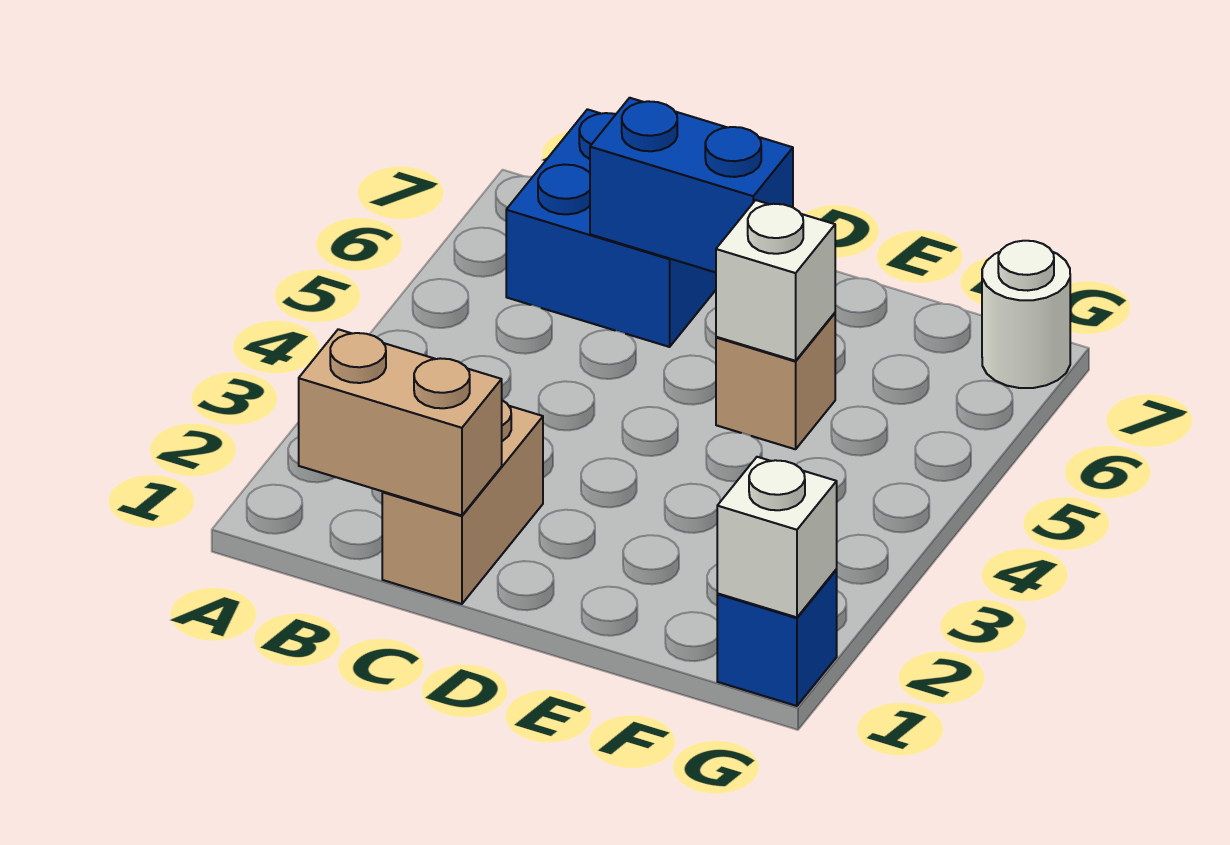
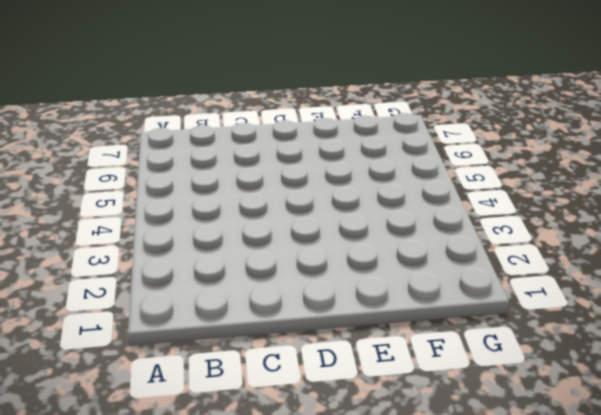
none -> blue 2x2 brick [506,109,716,347]
none -> tan 1x2 brick [382,400,543,604]

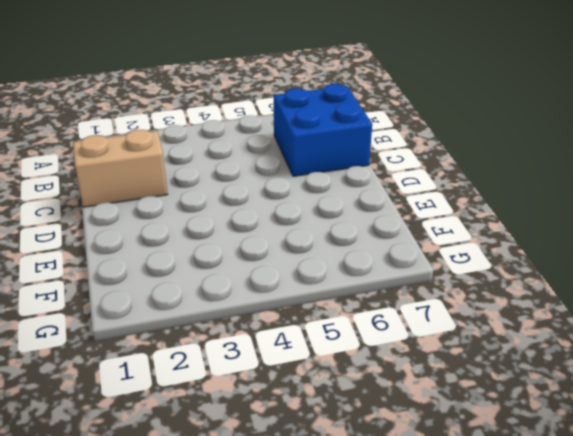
none -> tan 1x1 brick [716,313,835,449]
none -> blue 1x1 brick [717,570,837,706]

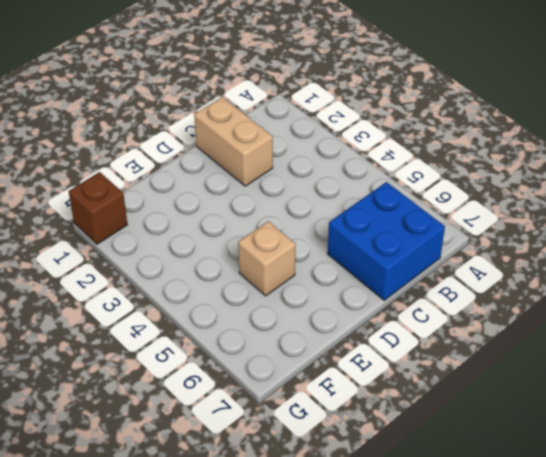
brown 1x1 brick [69,172,127,244] -> blue 1x1 brick [717,570,837,706]
none -> white 1x1 round brick [982,241,1070,388]
none -> tan 1x2 brick [299,329,502,515]

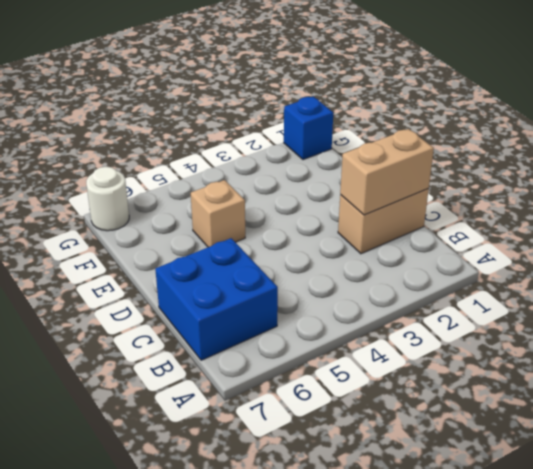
tan 1x2 brick [340,129,434,215] -> tan 1x2 brick turned to [299,329,502,515]
none -> blue 1x2 brick [590,98,793,272]
none -> white 1x1 brick [716,200,835,361]

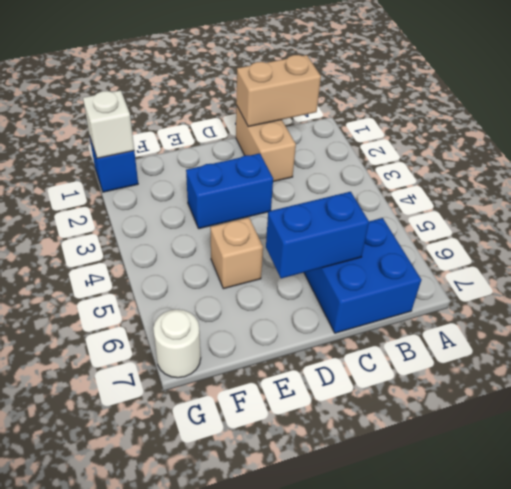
blue 1x2 brick [186,153,273,229] -> none
none -> white 1x1 brick [716,200,835,361]

